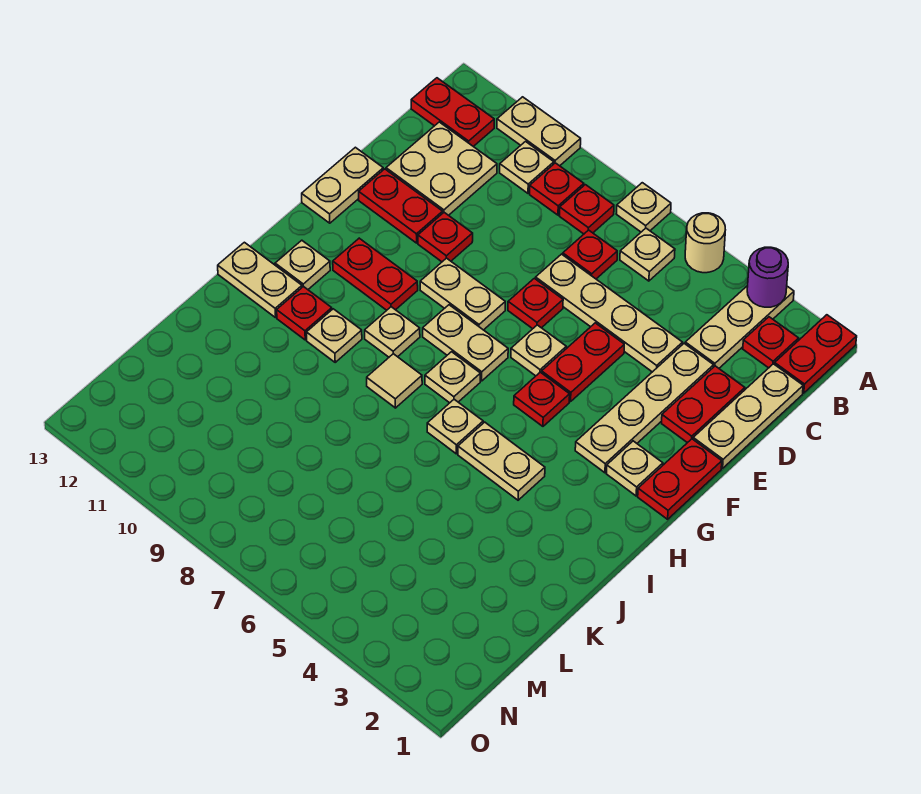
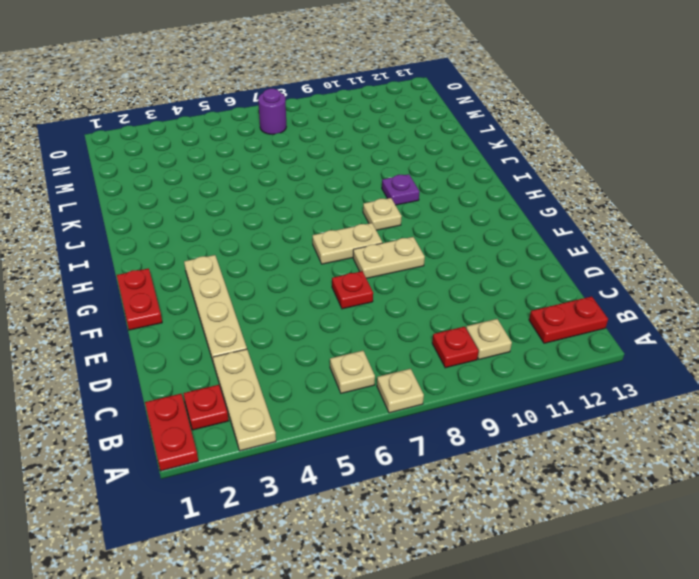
purple 1x1 plate [382,174,420,205] -> tan 1x1 plate [306,309,362,362]
purple 1x1 round brick [258,89,286,135] -> purple 1x1 round brick moved to [747,247,788,307]
none -> tan 1x1 round brick [685,213,725,273]
none -> tan 1x2 plate [497,97,581,166]
none -> red 1x1 plate [559,185,614,234]
none -> tan 1x3 plate [693,364,803,468]

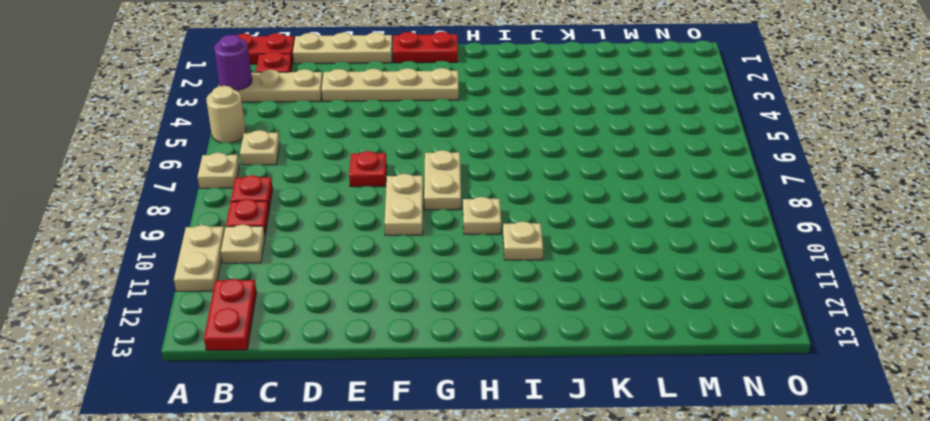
none -> red 1x1 plate [563,230,617,279]
none -> tan 2x2 plate [386,122,497,215]
none -> red 1x2 plate [662,366,745,443]
none -> tan 1x4 plate [536,254,683,372]

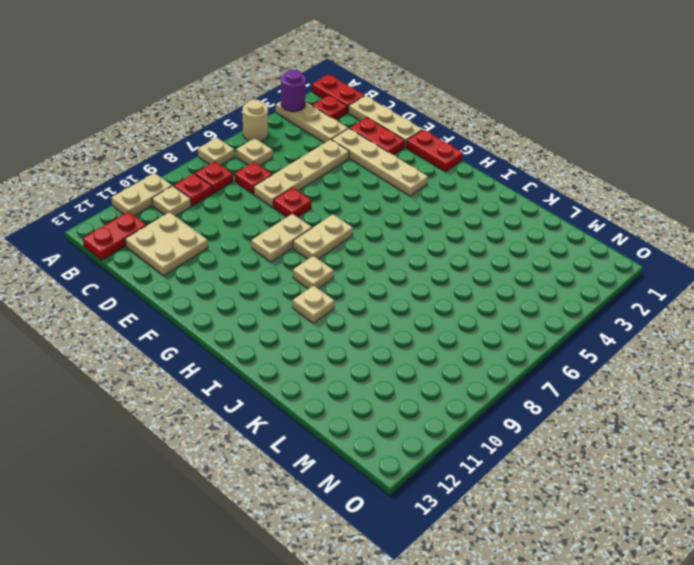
none -> red 1x2 plate [542,323,624,401]
none -> red 1x1 plate [418,213,473,262]
none -> red 1x2 plate [359,169,443,243]
none -> tan 1x2 plate [302,147,383,223]

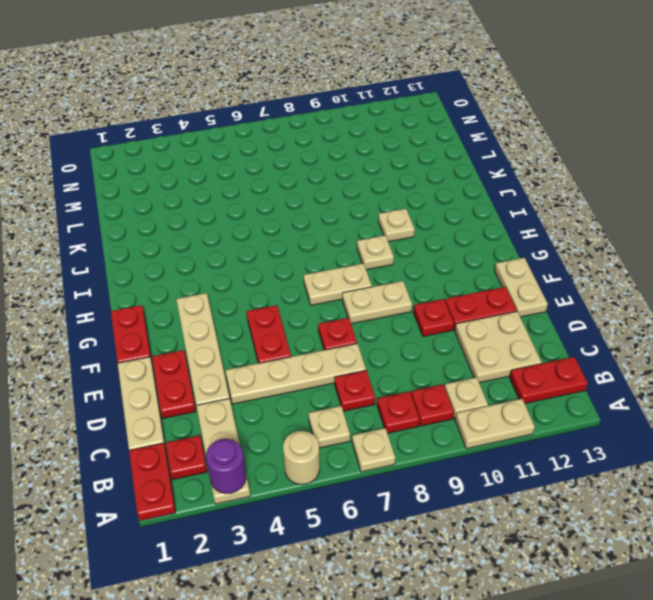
none -> tan 1x1 plate [511,325,566,376]
none -> tan 1x1 plate [606,441,663,496]
none -> red 1x1 plate [514,372,570,426]
none -> red 1x2 plate [333,238,418,310]

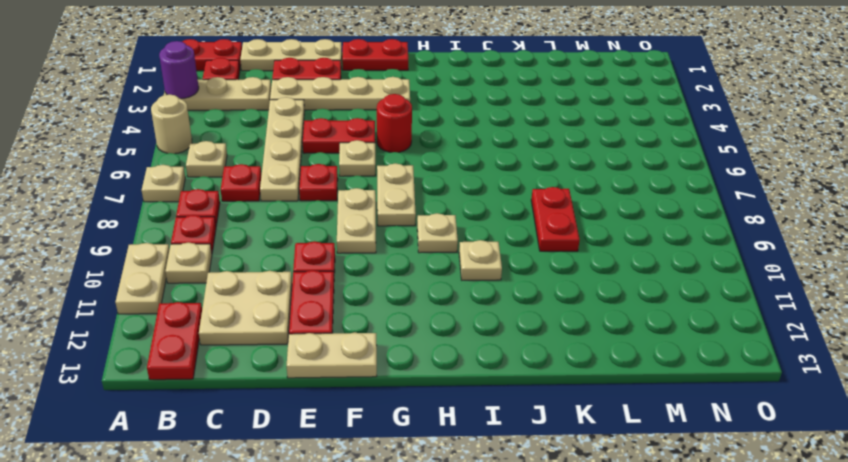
red 1x1 round brick [377,94,412,152] -> red 1x1 plate [514,372,570,426]
red 1x2 plate [531,187,580,251] -> red 1x2 plate moved to [333,238,418,310]
none -> tan 1x1 plate [606,441,663,496]
none -> tan 1x1 plate [425,352,480,403]
none -> tan 1x1 plate [275,240,330,289]
none -> tan 1x2 plate [458,422,545,500]

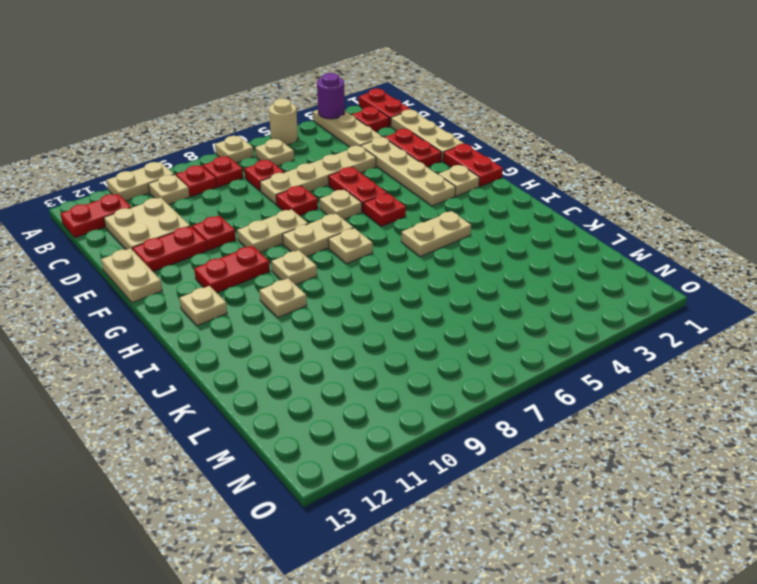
none -> tan 1x1 plate [427,399,483,454]
none -> tan 1x1 tile [367,354,422,408]
none -> red 1x1 plate [277,286,332,340]
none -> tan 1x2 plate [218,242,302,318]

